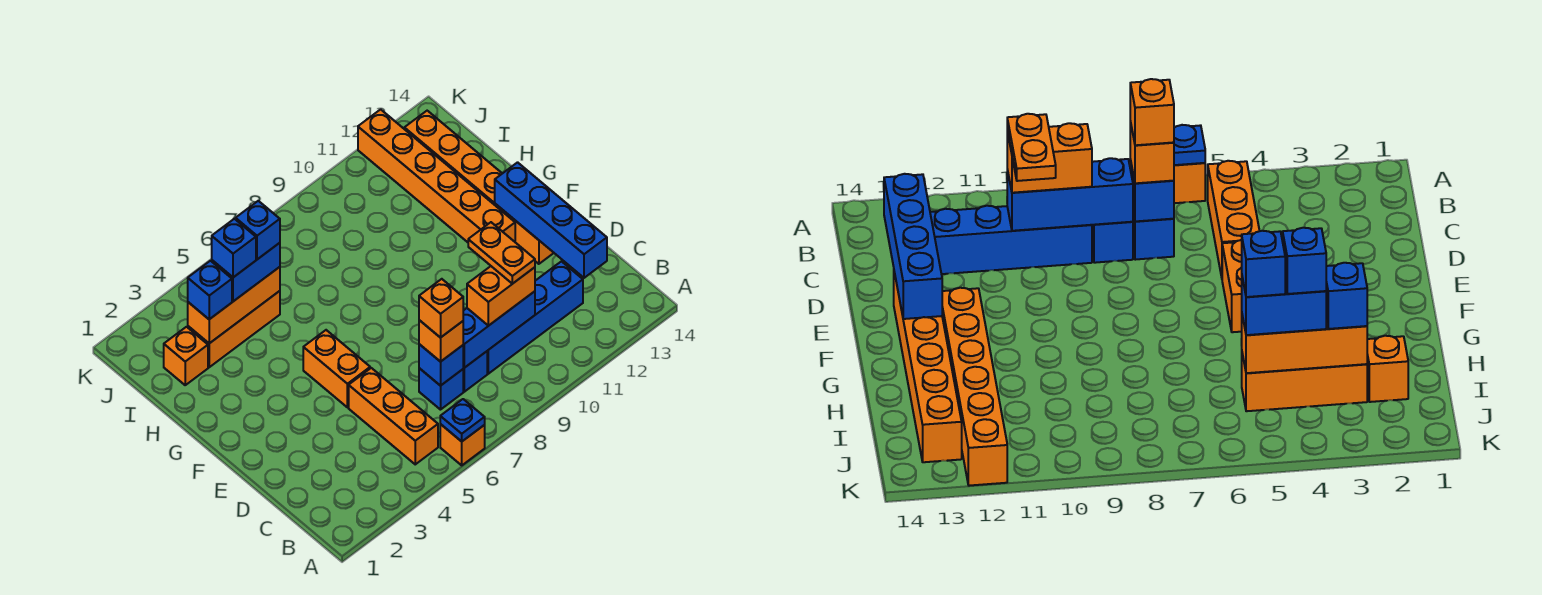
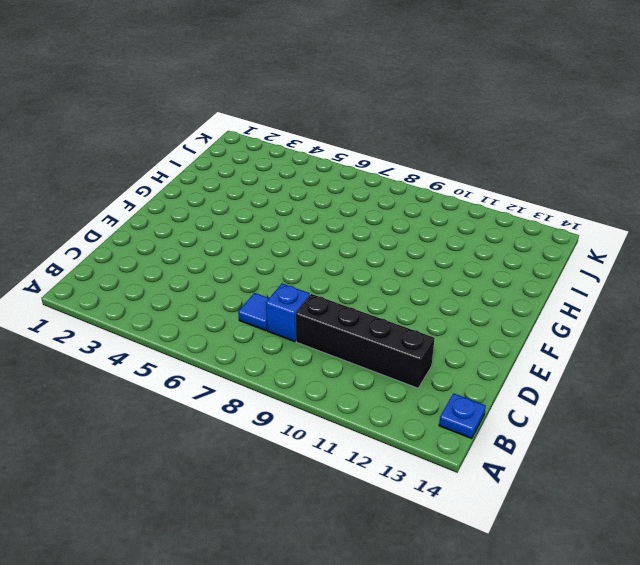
blue 1x1 plate [439,393,486,439] -> blue 1x1 plate moved to [440,399,485,441]
blue 1x1 tile [238,293,269,331] -> blue 1x1 brick [419,368,463,410]
black 1x4 brick [296,294,435,388] -> blue 1x4 brick [487,261,583,374]
none -> orange 1x1 brick [440,424,485,465]
none -> orange 1x3 brick [349,368,438,464]
none -> orange 1x2 brick [303,330,370,407]

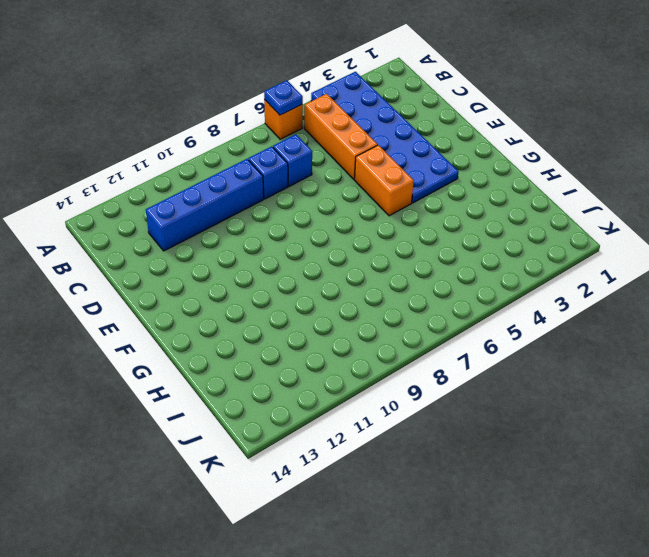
blue 2x6 plate [311,72,459,203] -> none
none -> orange 1x6 brick [404,111,554,264]
none -> orange 1x6 brick [358,109,515,242]
none -> orange 1x1 brick [164,327,208,385]

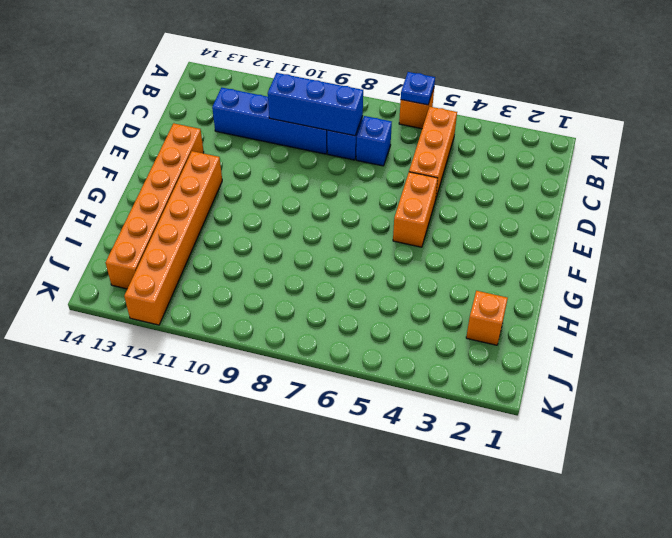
none -> orange 1x3 brick [188,291,280,367]
none -> blue 1x1 brick [419,344,463,386]
none -> blue 1x4 brick [495,162,607,278]

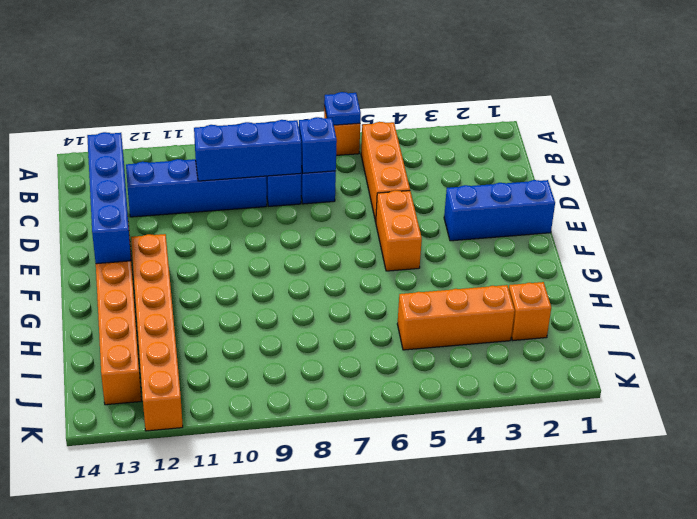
blue 1x3 brick [444,180,555,241] -> none
none -> orange 1x3 brick [188,267,280,343]
none -> orange 1x1 brick [419,320,463,362]
none -> orange 1x2 brick [467,266,535,326]

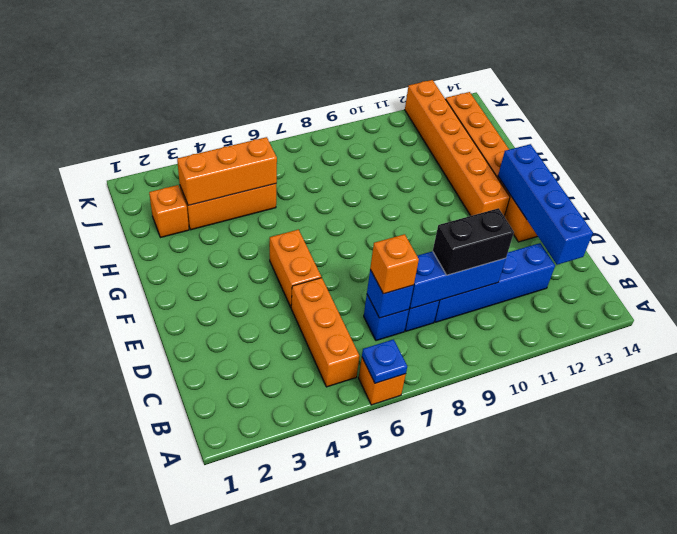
black 1x2 brick [433,208,514,275] -> orange 1x2 brick [467,266,535,326]
none -> blue 1x1 brick [188,261,232,319]
none -> blue 1x2 brick [212,243,280,301]
none -> orange 1x1 brick [419,279,463,338]

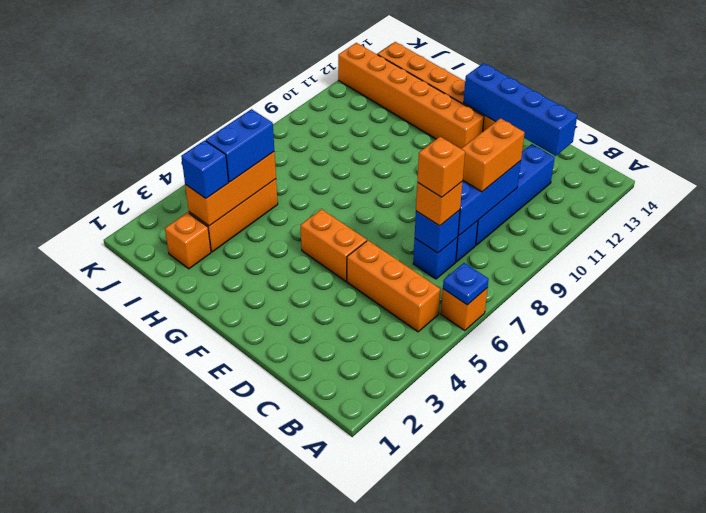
none -> orange 1x2 plate [468,222,535,284]
none -> blue 1x1 brick [212,219,256,277]
none -> blue 1x1 brick [236,201,280,259]

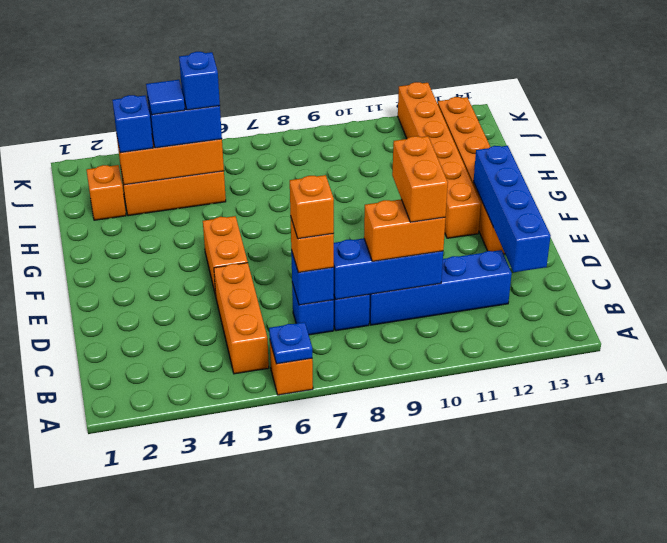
orange 1x2 brick [392,136,448,222] -> orange 1x2 plate [468,222,535,284]
blue 1x1 tile [146,80,185,115] -> blue 1x1 brick [212,219,256,277]

